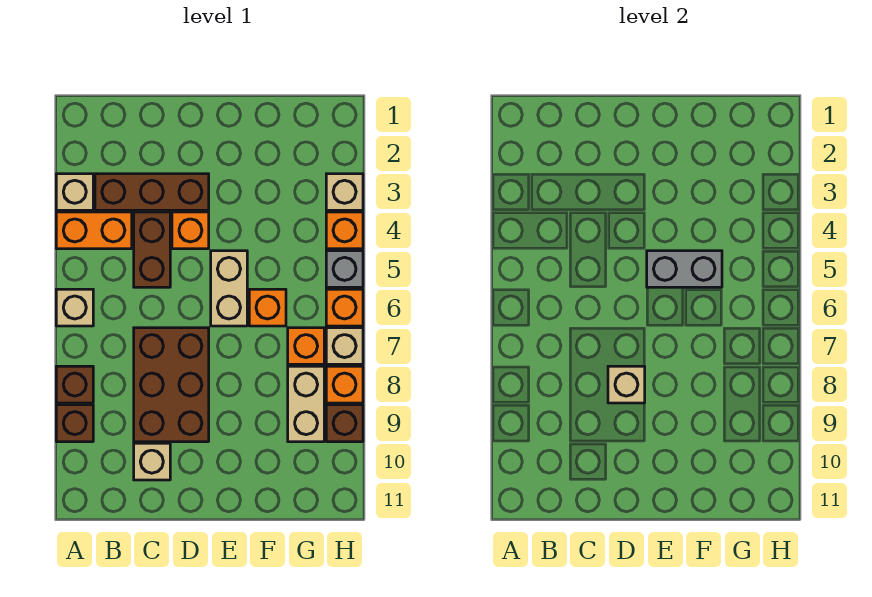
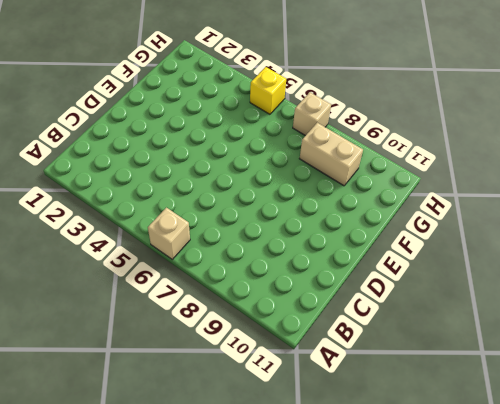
yellow 1x1 brick [250,67,286,114] -> grey 1x1 brick [326,251,363,287]
none -> tan 1x1 brick [56,174,93,210]
none -> orange 1x2 brick [56,212,132,249]
none -> brown 1x1 brick [56,366,93,403]

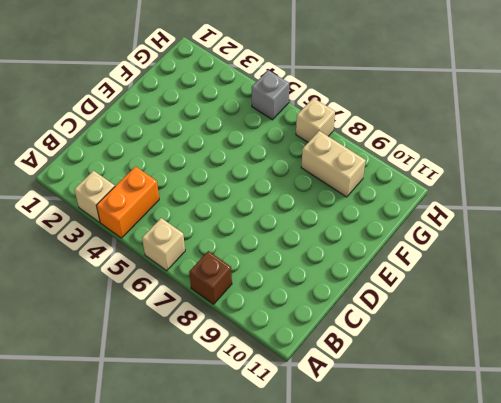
none -> brown 1x1 brick [56,405,93,442]
none -> brown 1x3 brick [95,174,209,210]
none -> brown 1x2 brick [134,212,170,287]

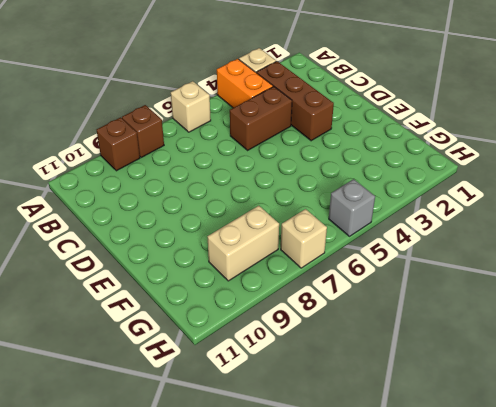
none -> brown 2x3 brick [134,328,209,442]
none -> tan 1x1 brick [134,443,170,480]
none -> orange 1x1 brick [172,212,209,249]

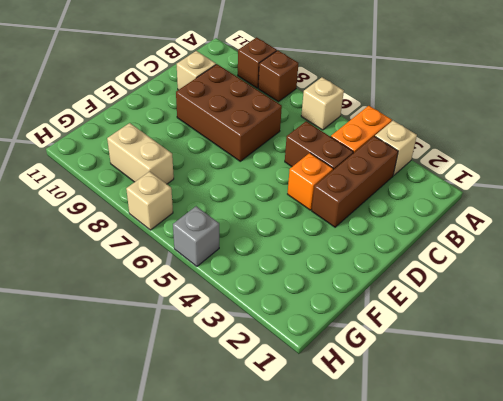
none -> tan 1x2 brick [211,251,247,326]
none -> orange 1x1 brick [249,289,286,326]
none -> orange 1x1 brick [288,328,324,364]

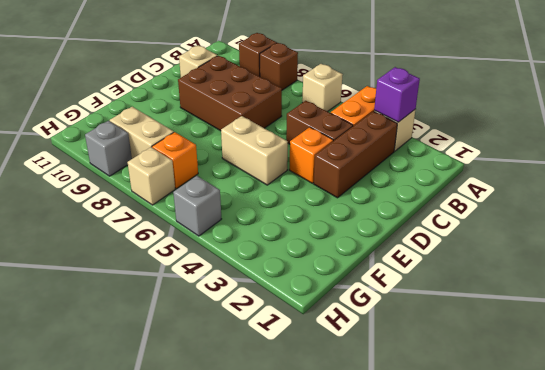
purple 1x1 brick [374,67,420,122] -> none
grey 1x1 brick [85,121,132,176] -> brown 1x1 brick [326,405,363,442]
none -> orange 1x1 brick [249,289,286,326]
none -> tan 1x1 brick [326,174,363,210]
none -> orange 1x1 brick [326,212,363,249]

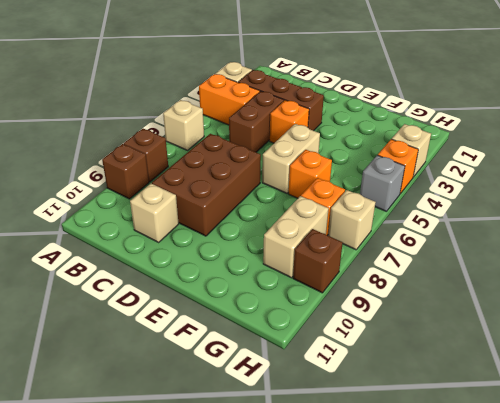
none -> orange 1x1 brick [326,289,363,326]
none -> orange 1x1 brick [326,366,363,403]
none -> tan 1x1 brick [608,366,645,403]

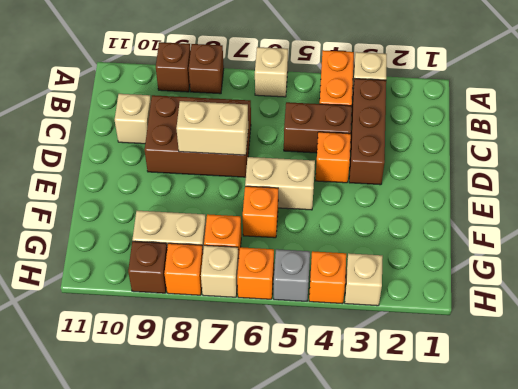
tan 1x2 brick [176,101,248,155] -> tan 1x1 brick [608,366,645,403]
none -> grey 1x2 brick [647,251,722,287]

